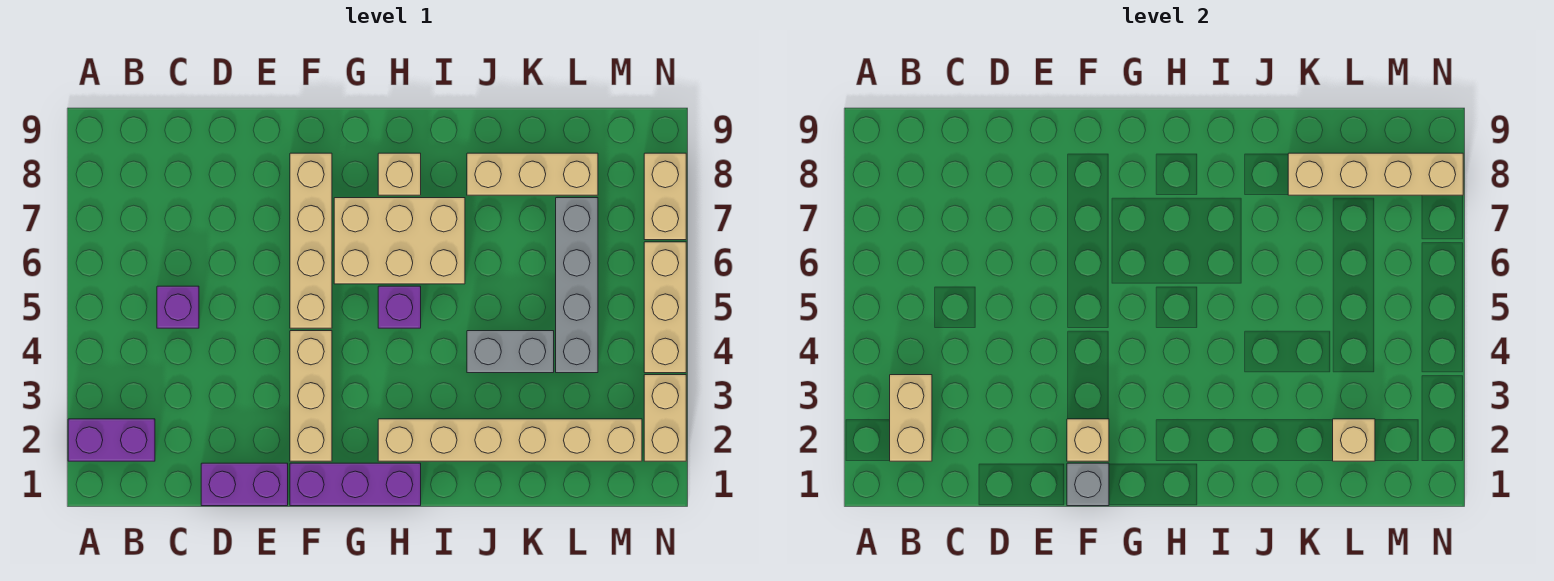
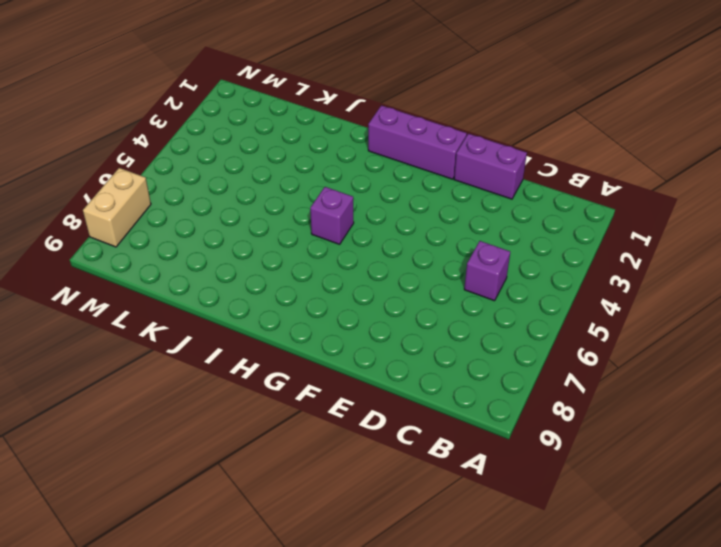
none -> purple 1x2 brick [68,419,155,461]
none -> tan 1x3 brick [290,331,332,461]
none -> tan 1x4 brick [290,153,332,328]

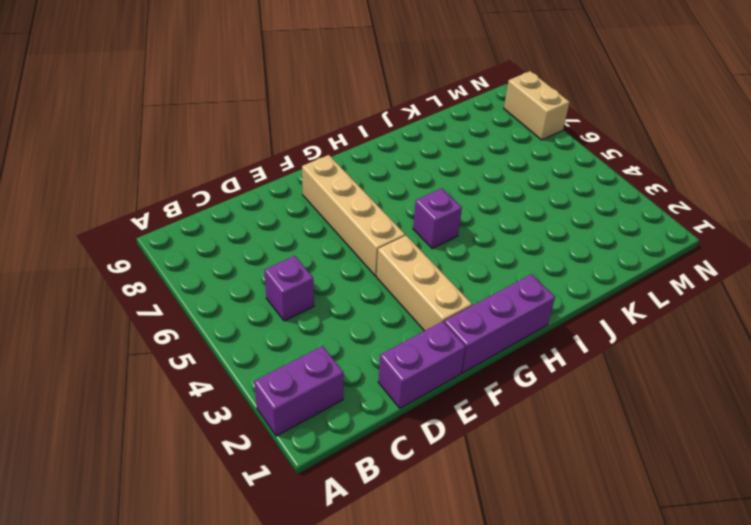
none -> tan 2x3 brick [334,198,465,284]
none -> tan 1x6 brick [378,419,642,461]
none -> tan 1x1 brick [378,153,421,195]

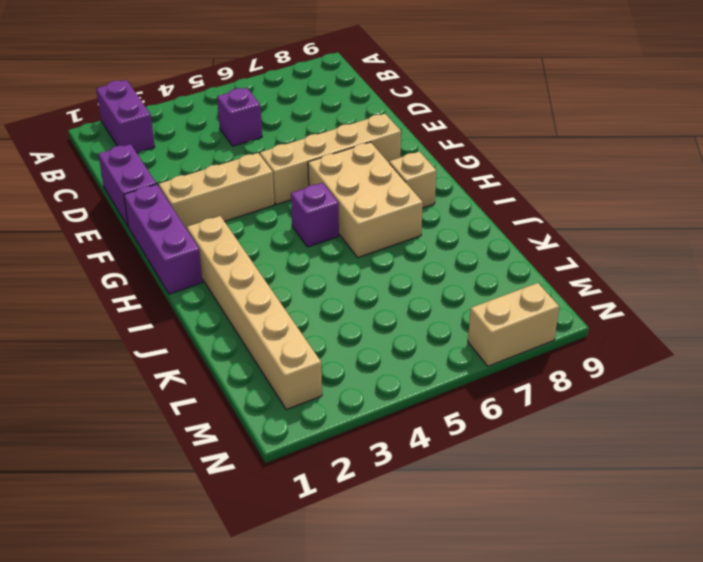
none -> grey 1x2 brick [467,331,554,373]
none -> tan 1x3 brick [467,153,598,195]
none -> grey 1x4 brick [556,198,598,373]

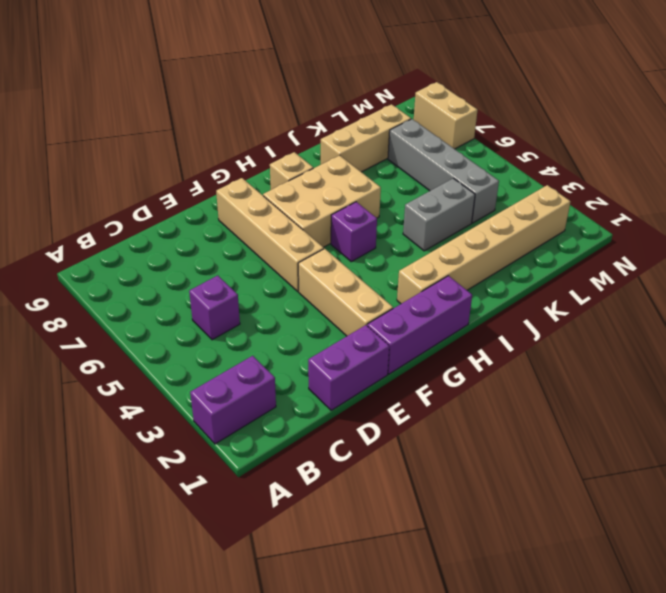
none -> tan 1x2 brick [644,375,686,461]
none -> tan 1x3 brick [644,242,686,373]
none -> tan 1x2 brick [890,375,932,461]

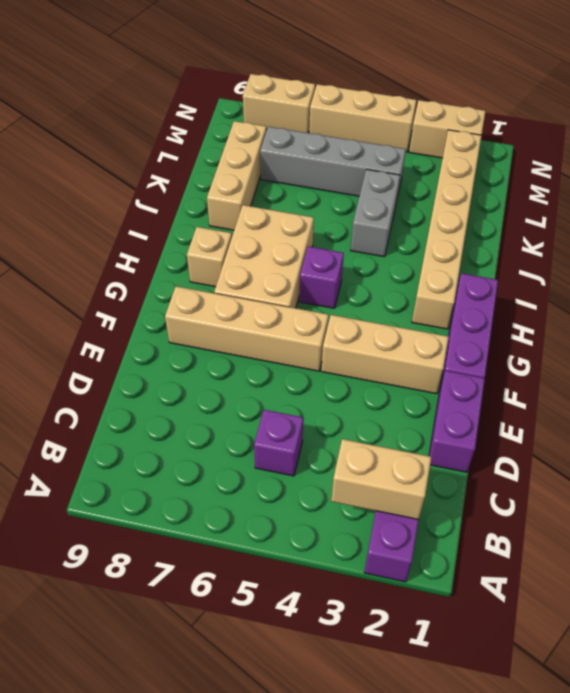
none -> grey 1x1 brick [1067,463,1109,506]
none -> tan 1x1 brick [1067,419,1109,461]
none -> tan 1x4 brick [1288,153,1463,195]

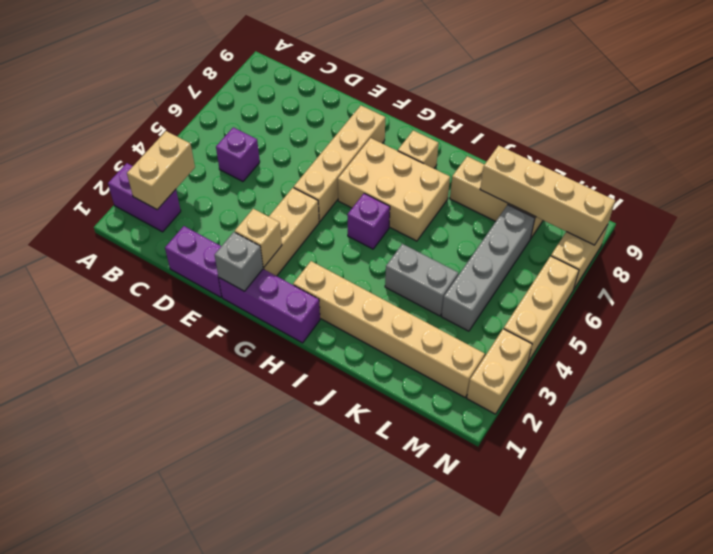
none -> tan 1x1 brick [1333,419,1375,461]

